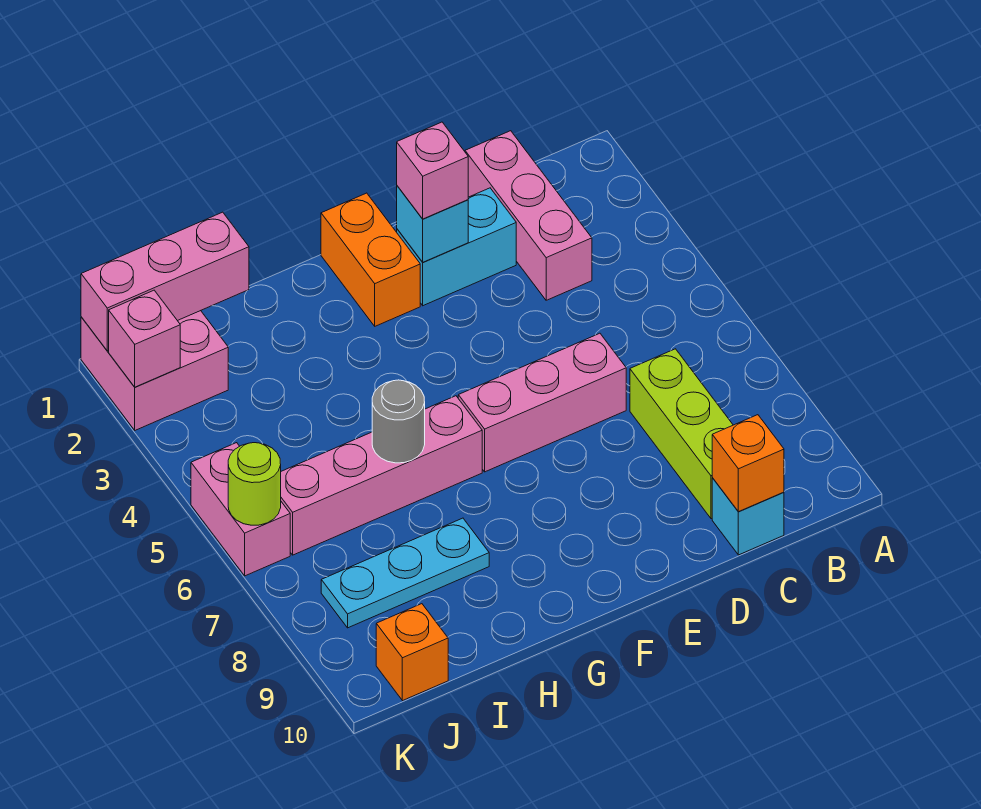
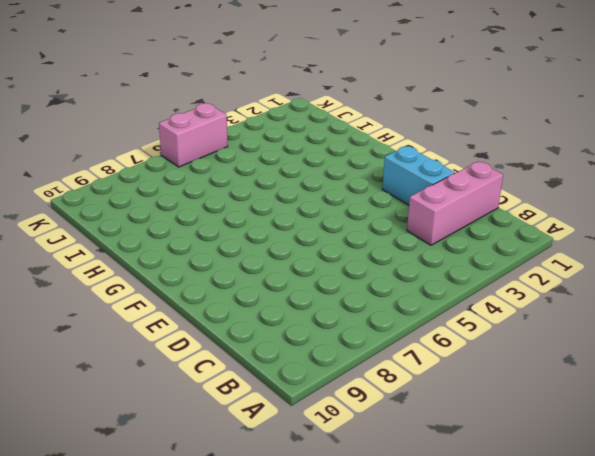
none -> lime 1x3 brick [630,349,733,519]
none -> cyan 1x1 brick [712,478,784,555]
none -> pink 1x3 brick [458,333,626,472]

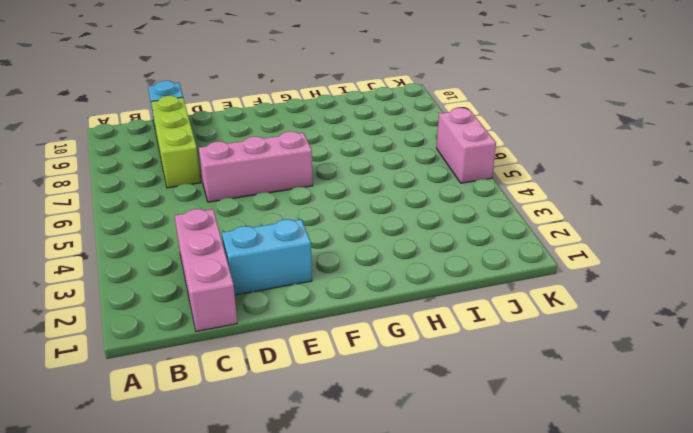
none -> orange 1x2 brick [321,193,420,326]
none -> pink 1x4 brick [281,396,482,555]
none -> cyan 1x3 plate [321,518,489,628]

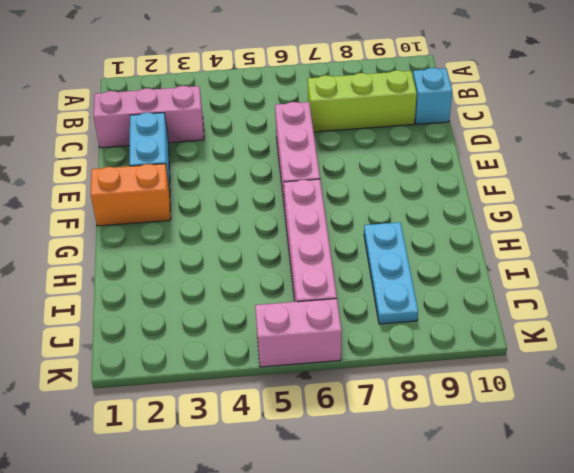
none -> pink 2x2 brick [81,311,228,430]
none -> orange 1x1 brick [376,604,448,701]
none -> orange 1x1 brick [712,415,784,512]

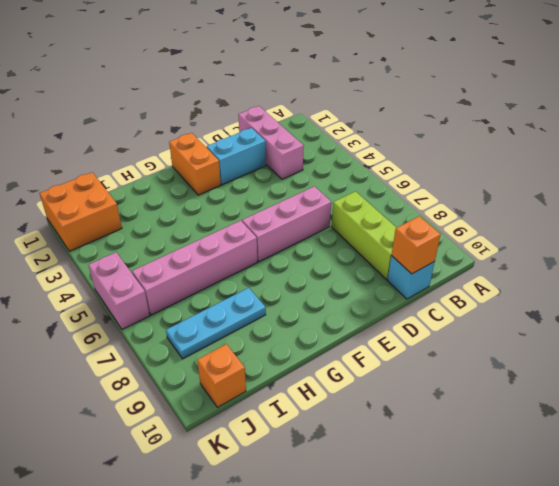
orange 2x2 brick [39,172,122,251] -> pink 2x2 brick [81,311,228,430]
none -> cyan 1x1 brick [397,186,468,262]
none -> grey 1x1 round brick [372,380,425,463]
none -> pink 1x3 brick [81,212,249,351]

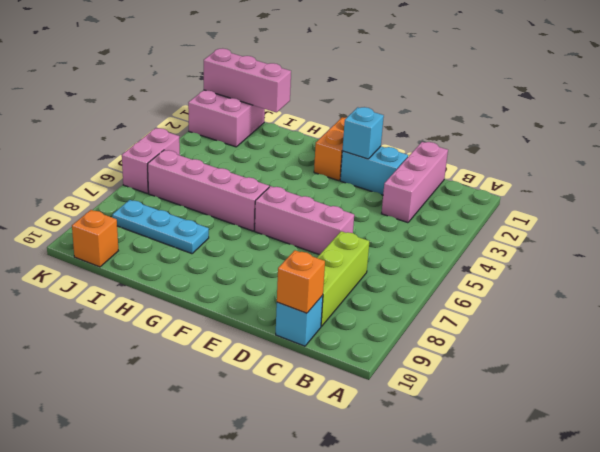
none -> grey 1x1 round brick [372,380,425,463]
none -> pink 1x1 brick [109,290,180,387]
none -> lime 1x1 round brick [228,443,281,525]

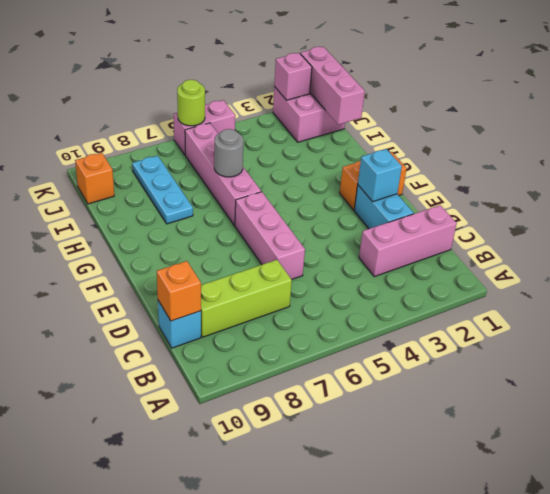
none -> pink 1x1 brick [397,122,468,219]

